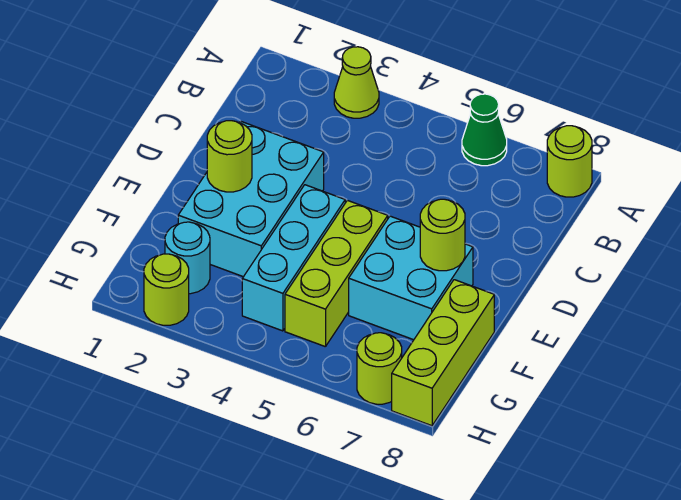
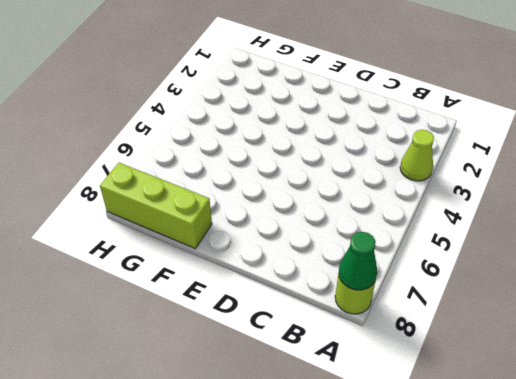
green 1x1 cone [339,232,377,290] -> green 1x1 cone moved to [462,94,507,166]
none -> cyan 2x3 brick [178,121,324,277]
none -> cyan 1x3 brick [242,185,345,331]
none -> lime 1x3 brick [285,200,388,347]

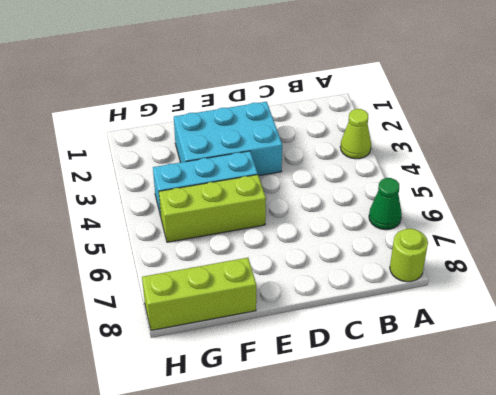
none -> cyan 2x2 brick [349,216,473,340]
none -> cyan 1x1 round brick [165,222,210,294]
none -> lime 1x1 round brick [144,254,189,325]

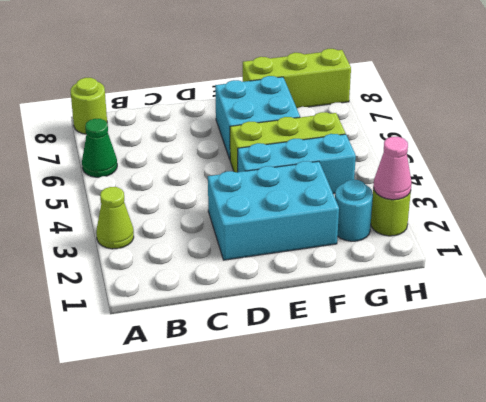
pink 1x1 cone [373,137,412,200] -> none
none -> lime 1x1 round brick [357,333,402,404]
none -> lime 1x1 round brick [207,121,252,192]
none -> lime 1x1 round brick [420,199,465,271]

